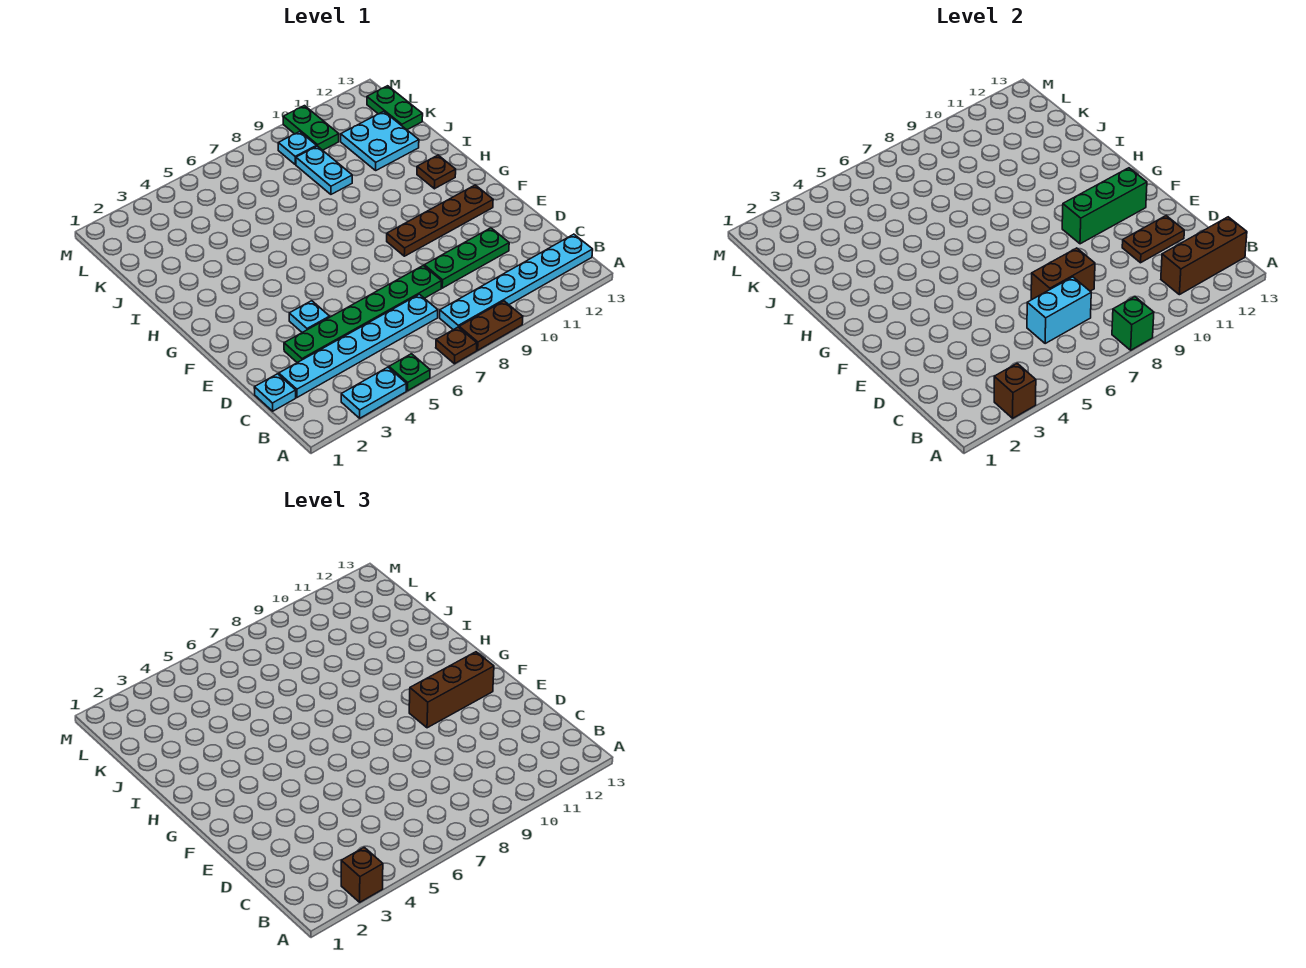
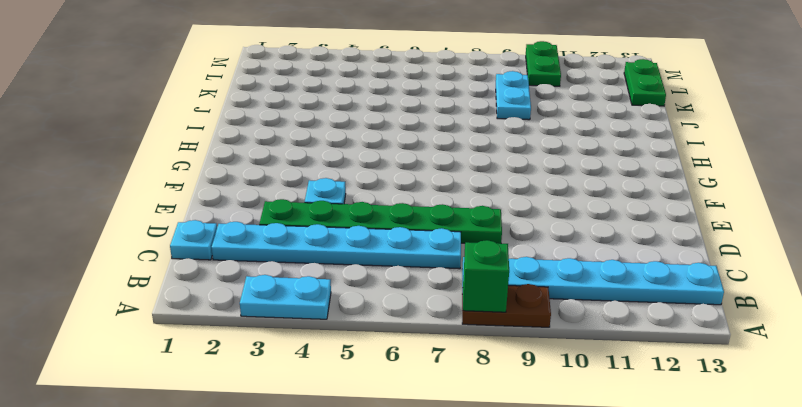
none -> green 1x1 plate [389,354,430,391]
none -> brown 1x1 plate [436,327,477,364]
none -> green 1x3 plate [424,228,509,288]

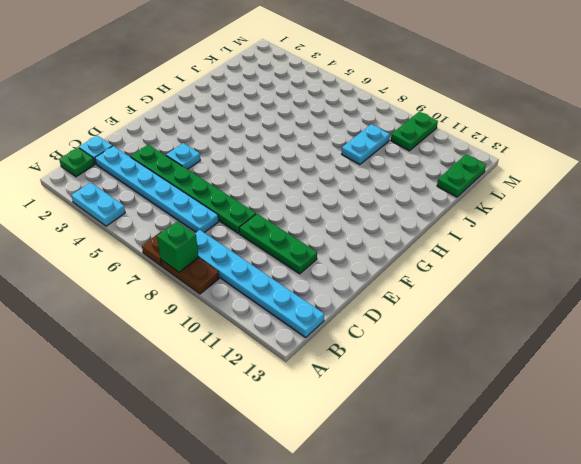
green 1x1 plate [59,148,95,177] -> green 1x1 plate moved to [389,354,430,391]
none -> brown 1x4 plate [387,185,493,256]
none -> brown 1x1 plate [417,155,456,189]
none -> cyan 2x2 plate [341,111,419,170]

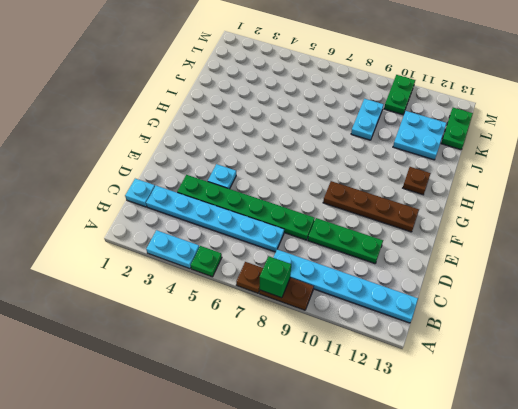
none -> cyan 1x1 plate [278,131,316,165]
none -> brown 1x1 brick [994,363,1036,418]
none -> brown 1x3 brick [1161,217,1247,295]

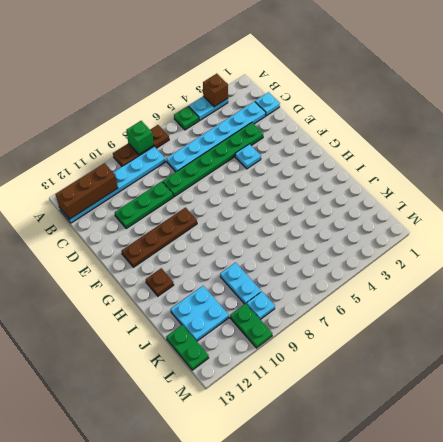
none -> cyan 1x2 brick [1027,277,1091,343]
none -> brown 1x2 brick [1031,248,1095,299]
none -> brown 1x2 plate [1122,216,1184,263]

